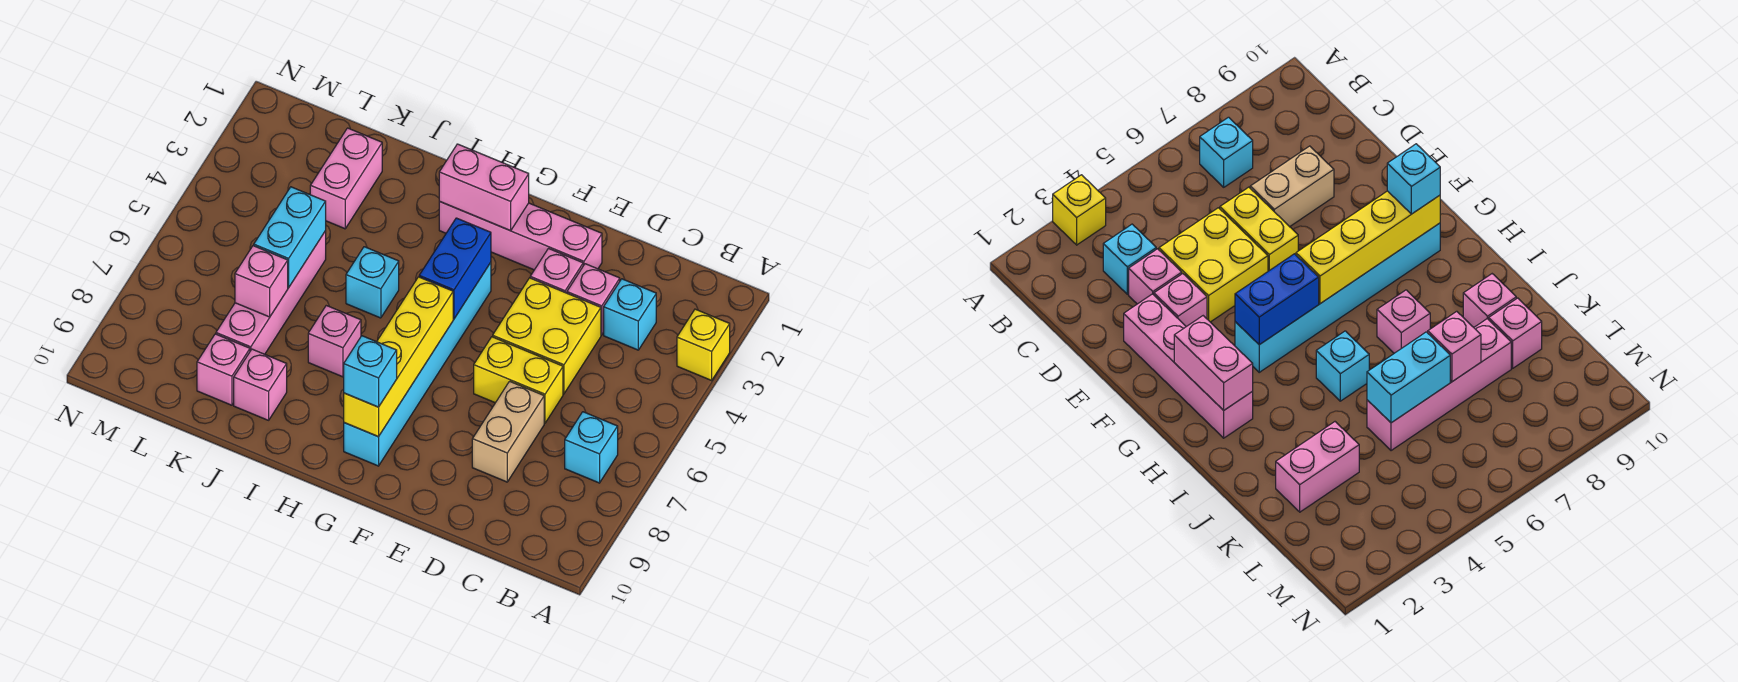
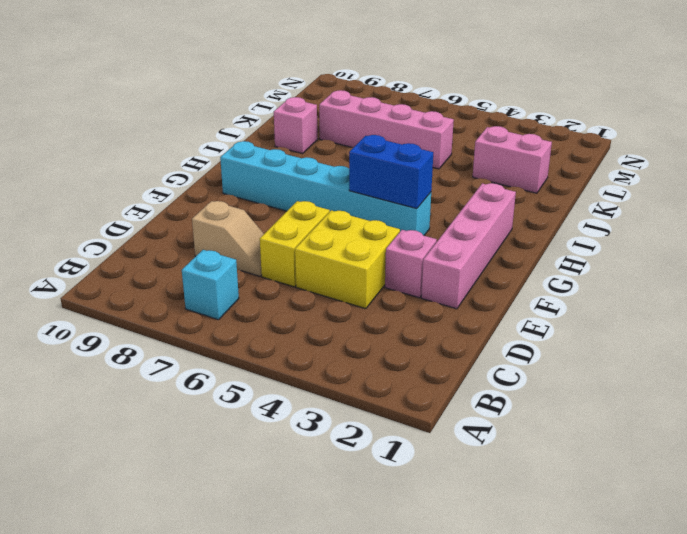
tan 1x2 slope [192,201,264,276] -> tan 1x2 brick [472,381,544,482]
none -> yellow 1x1 brick [677,309,730,380]
none -> cyan 1x1 brick [604,279,656,350]
none -> pink 1x1 brick [567,264,620,335]

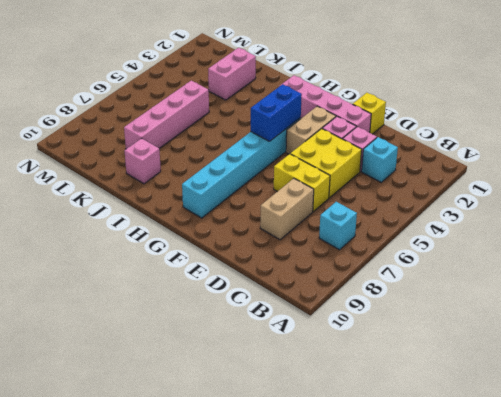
yellow 1x1 brick [353,93,386,134] -> yellow 1x1 brick moved to [677,309,730,380]
tan 1x2 brick [286,106,336,154] -> none
none -> cyan 1x1 brick [346,247,399,318]
none -> pink 1x1 brick [308,306,361,377]
none -> pink 1x1 brick [197,334,250,405]

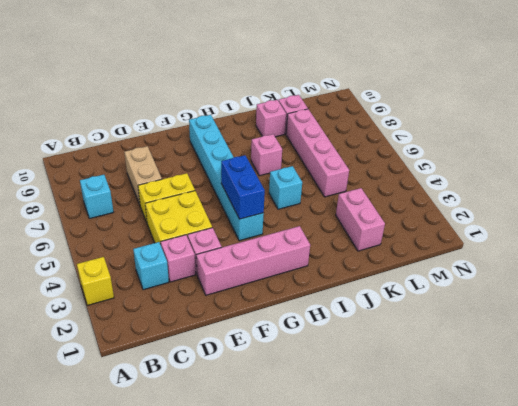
none -> pink 1x2 brick [439,144,529,231]
none -> yellow 1x4 brick [344,277,453,437]
none -> cyan 1x2 brick [254,187,326,288]

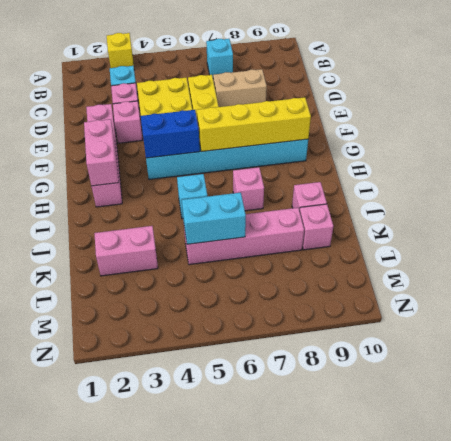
none -> pink 1x1 brick [235,246,288,317]
none -> cyan 1x1 brick [344,336,397,407]

